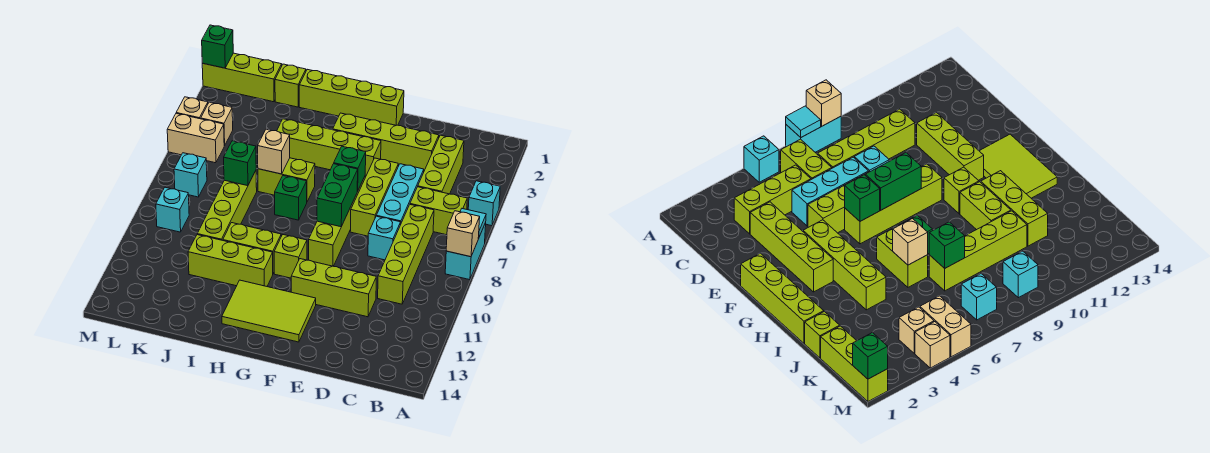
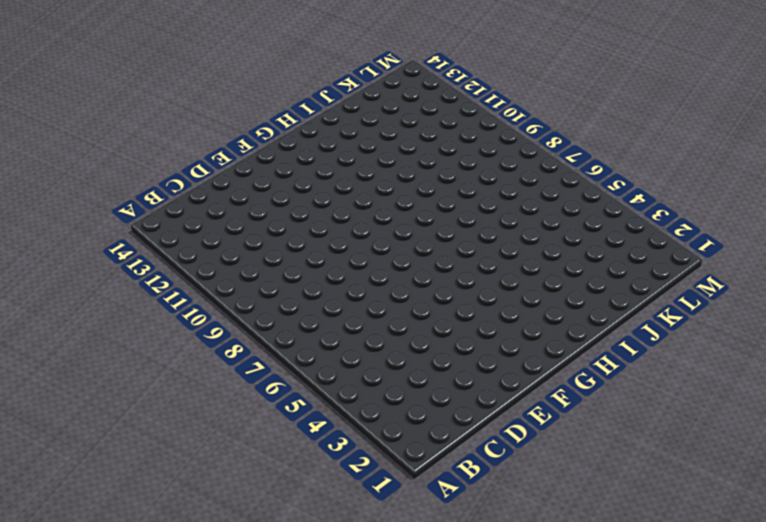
none -> cyan 1x1 brick [468,181,500,226]
none -> cyan 1x2 brick [445,223,486,280]
none -> lime 1x2 brick [410,187,467,235]
none -> lime 1x3 brick [418,135,464,194]

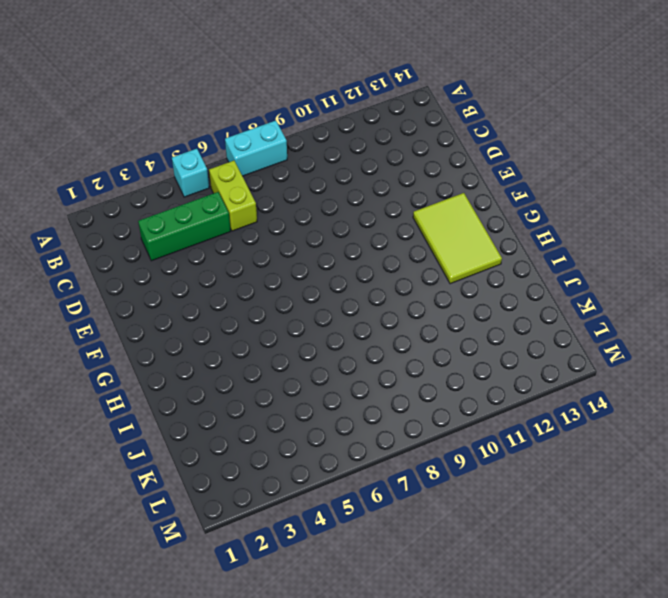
green 1x3 brick [138,192,231,261] -> lime 1x3 brick [418,135,464,194]
none -> lime 1x4 brick [378,205,434,304]
none -> lime 1x4 brick [332,113,439,171]
none -> cyan 1x3 brick [376,164,424,225]
none -> cyan 1x1 brick [368,216,401,260]

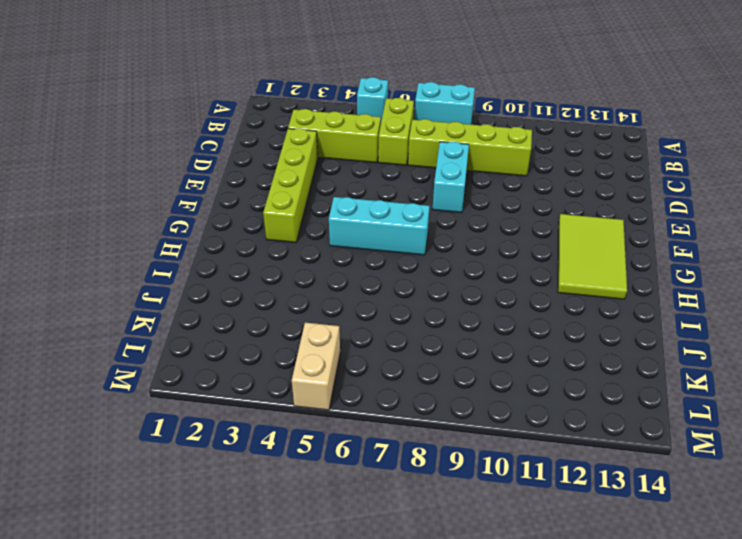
cyan 1x2 brick [433,142,469,213] -> cyan 1x1 brick [368,216,401,260]
cyan 1x3 brick [329,197,429,255] -> cyan 1x3 brick moved to [376,164,424,225]
none -> lime 1x3 brick [291,259,376,317]
none -> lime 1x3 brick [350,158,398,236]
none -> lime 1x4 brick [299,69,404,125]
none -> lime 1x4 brick [277,119,381,177]

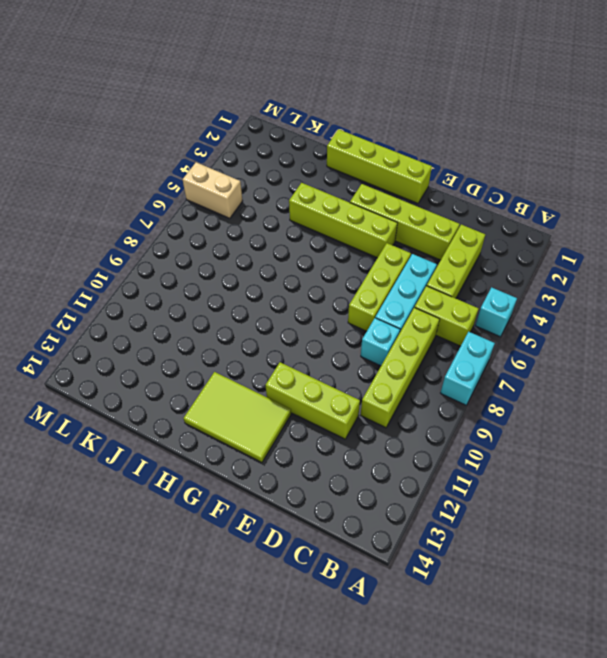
none -> lime 1x4 brick [309,177,365,266]
none -> lime 1x1 brick [274,235,307,278]
none -> lime 1x2 brick [258,158,315,202]
none -> green 1x1 brick [275,176,307,220]

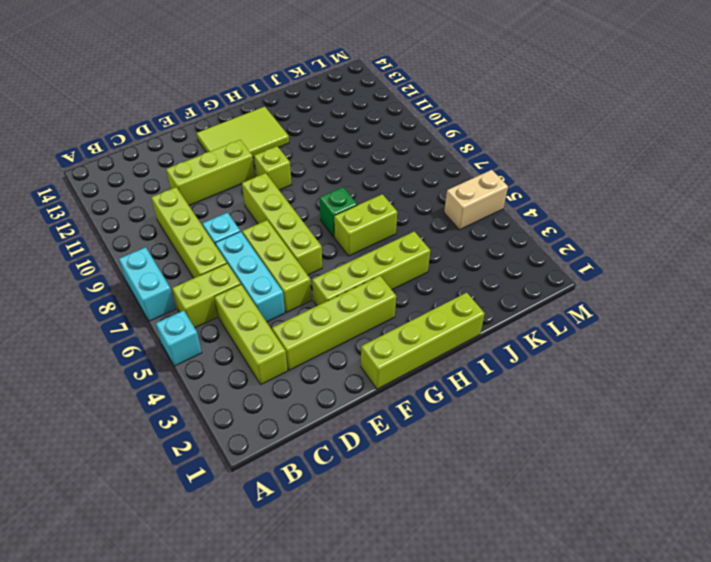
none -> lime 1x2 brick [223,223,281,273]
none -> lime 1x3 brick [188,235,273,286]
none -> lime 1x1 brick [275,64,306,107]
none -> lime 1x4 brick [197,171,257,240]

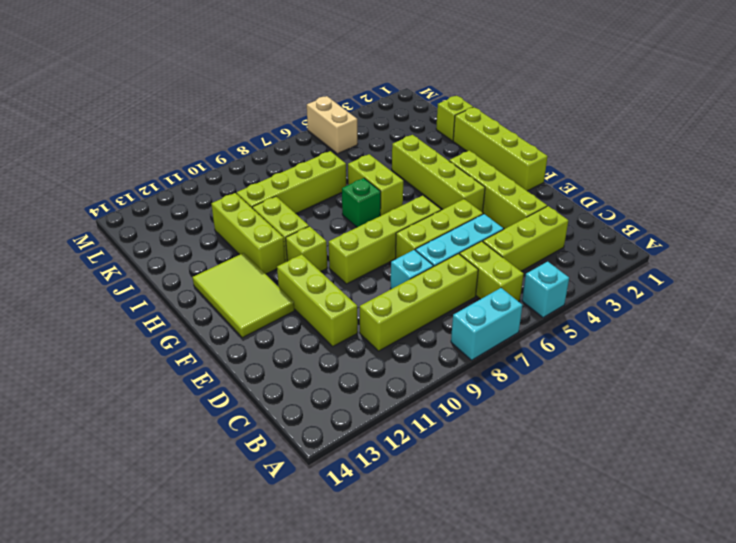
none -> lime 1x3 brick [202,53,282,102]
none -> tan 1x1 brick [201,102,233,146]
none -> cyan 1x1 brick [174,153,207,197]
none -> cyan 1x1 brick [156,187,189,232]

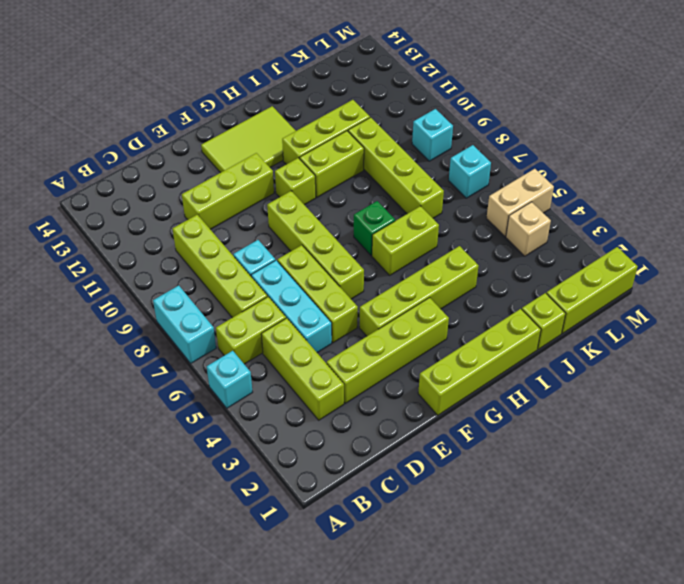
none -> tan 1x1 brick [176,97,208,119]
none -> cyan 1x1 tile [460,209,486,238]
none -> tan 1x1 brick [446,211,480,257]
none -> green 1x1 brick [334,146,366,191]

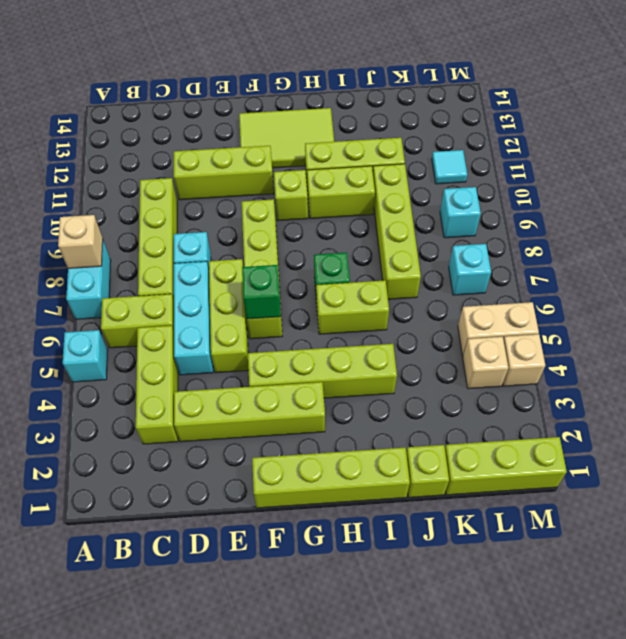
cyan 1x1 tile [432,150,467,184] -> cyan 1x1 tile moved to [460,209,486,238]
none -> green 1x2 brick [317,164,358,227]
none -> tan 1x1 brick [258,129,290,174]
none -> green 1x1 brick [224,141,256,186]
none -> green 1x1 brick [202,25,233,68]

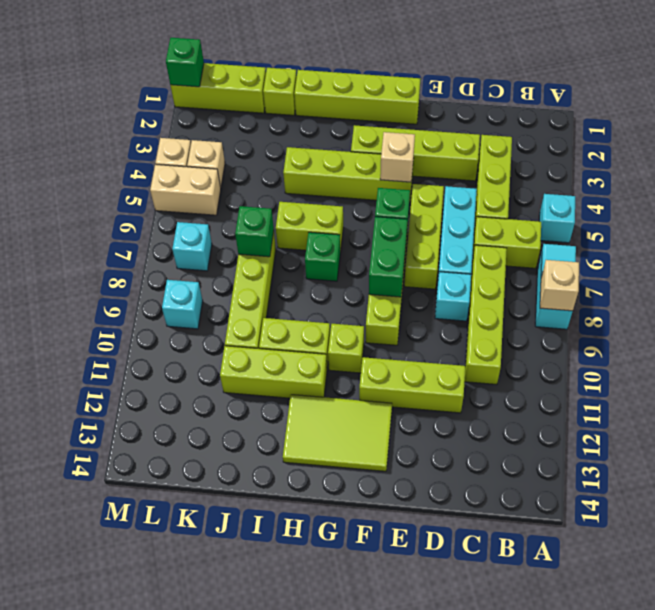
tan 1x1 brick [380,132,415,182] -> tan 1x1 brick moved to [258,129,290,174]

